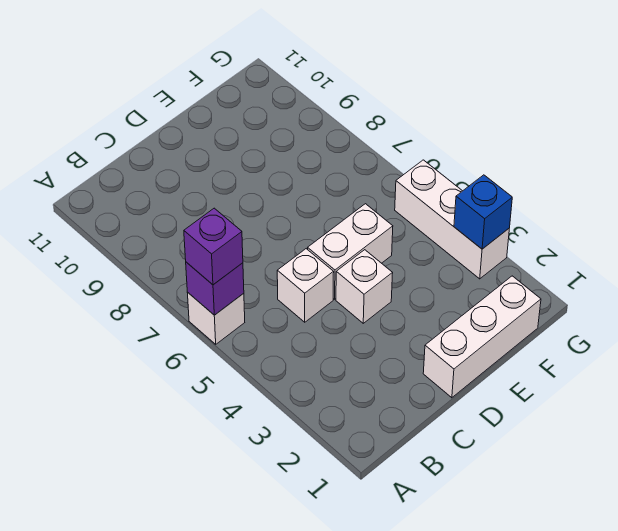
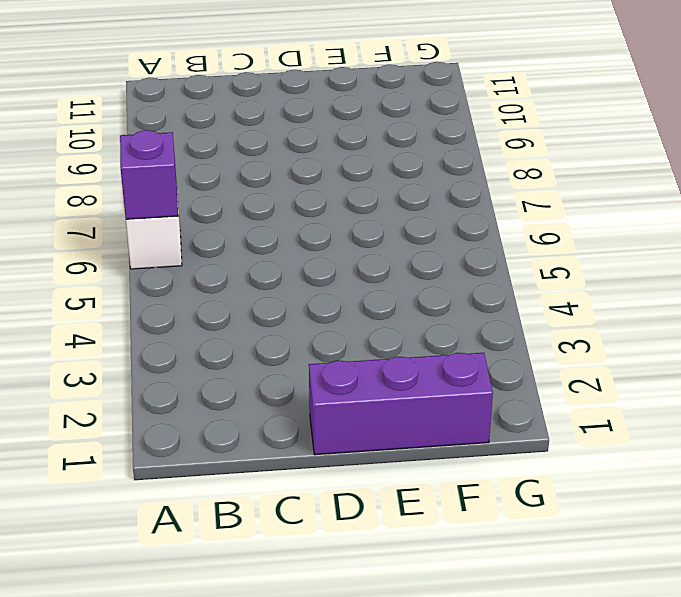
purple 1x3 brick [309,353,493,455] -> white 1x3 brick [423,276,541,398]
none -> white 1x1 brick [277,249,334,322]
none -> white 1x1 brick [336,250,393,323]

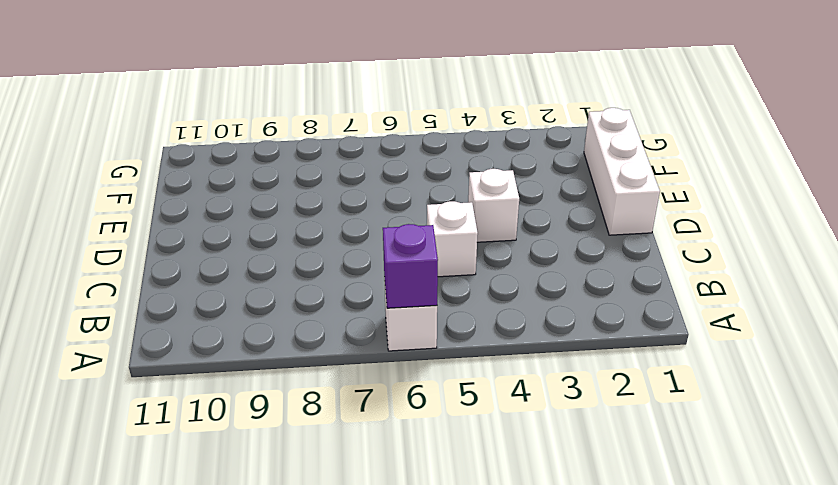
none -> white 1x2 brick [308,204,393,299]
none -> white 1x3 brick [395,160,509,279]

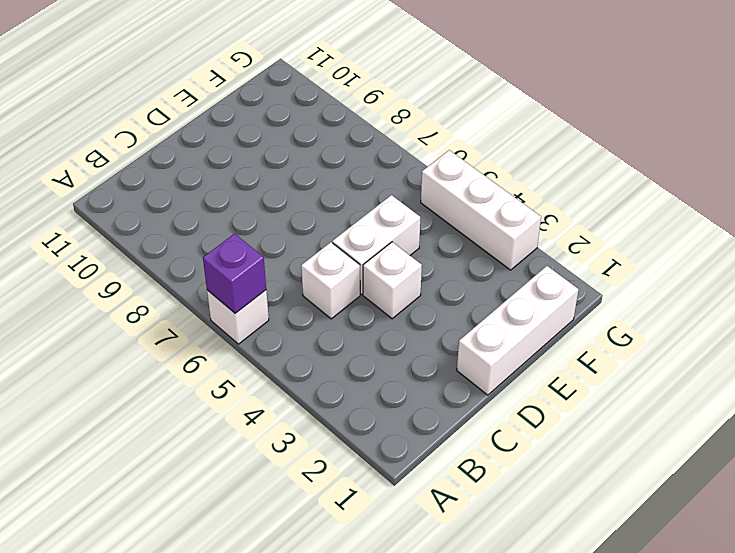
none -> blue 1x1 brick [454,175,512,249]
none -> purple 1x1 brick [184,208,243,285]

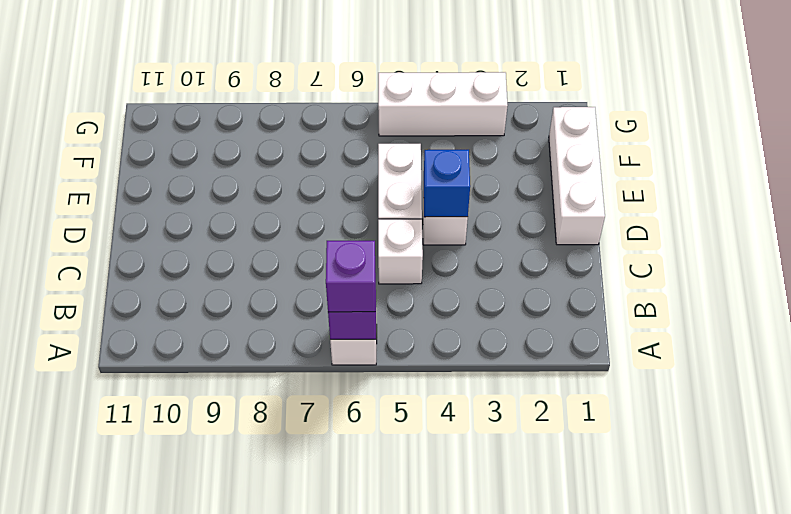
blue 1x1 brick [424,149,470,217] -> blue 1x1 brick moved to [454,175,512,249]

